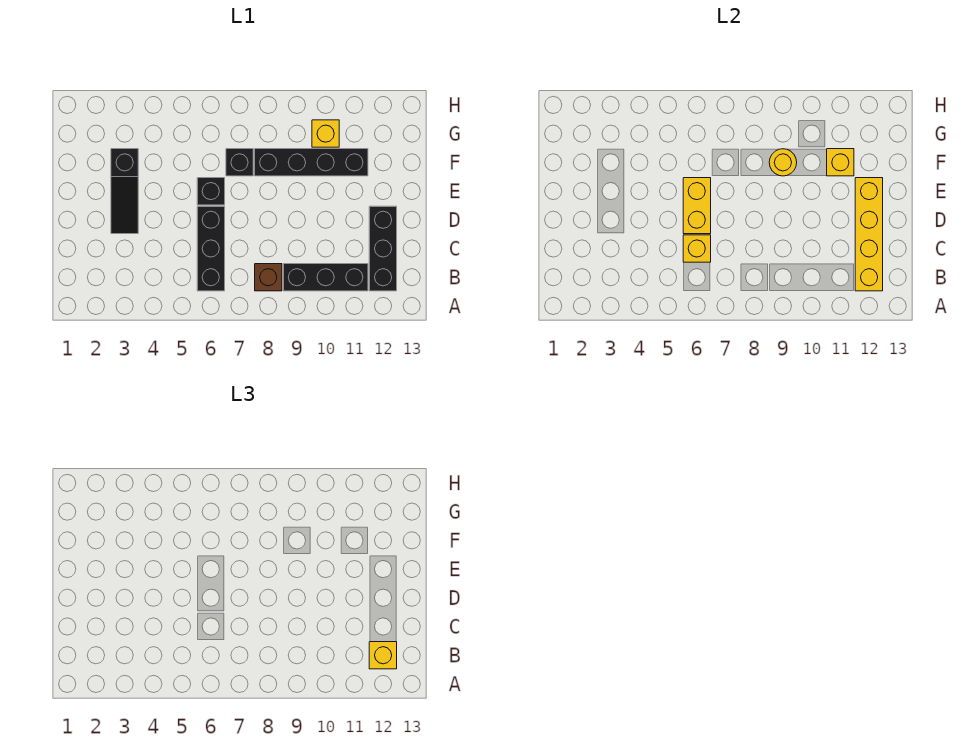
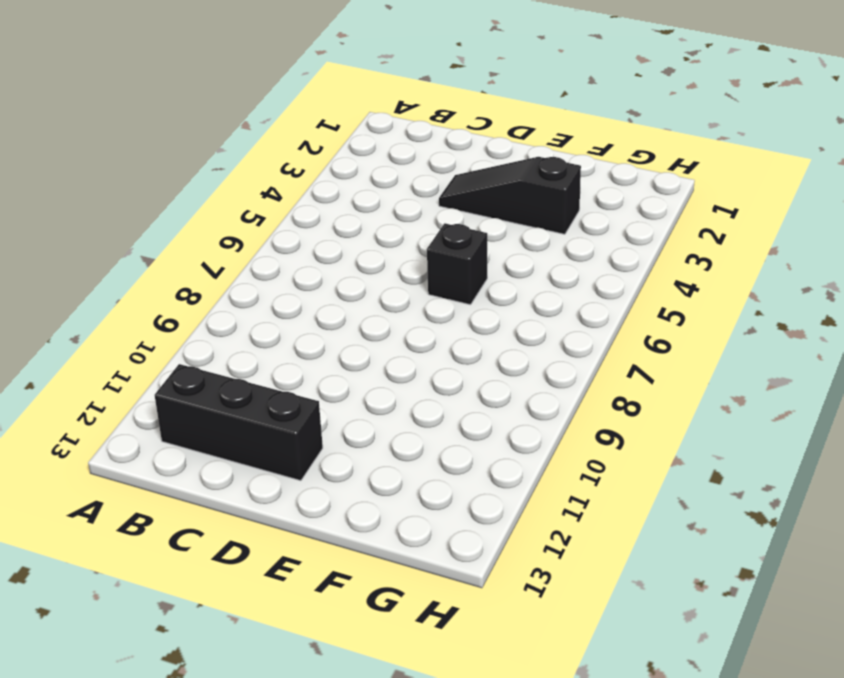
none -> black 1x3 brick [197,206,225,291]
none -> brown 1x1 brick [255,264,282,291]
none -> black 1x3 brick [283,264,368,291]

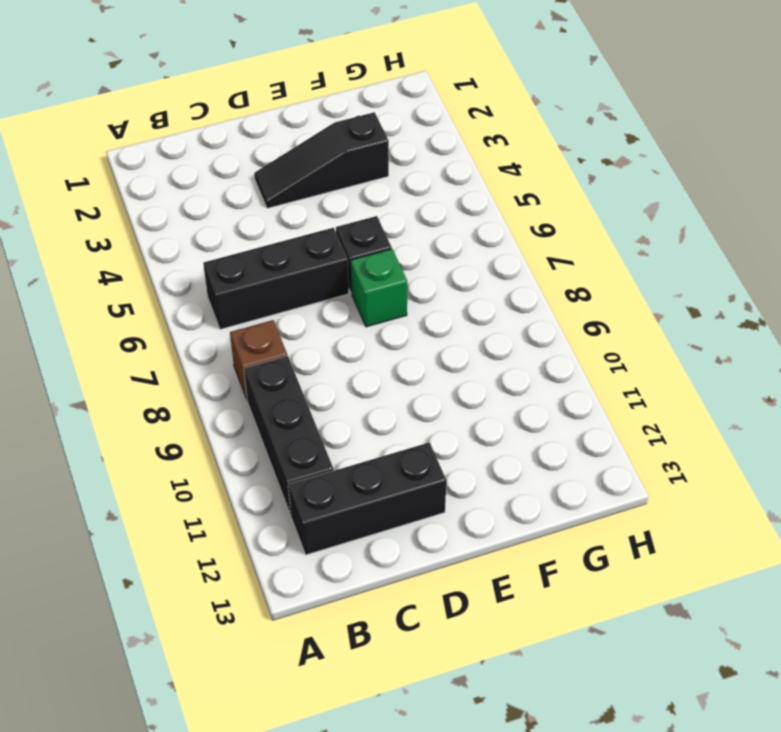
green 1x1 brick [351,249,407,327] -> none
none -> black 1x1 brick [226,149,253,176]
none -> black 1x4 brick [255,149,368,176]
none -> yellow 1x1 brick [312,120,339,147]

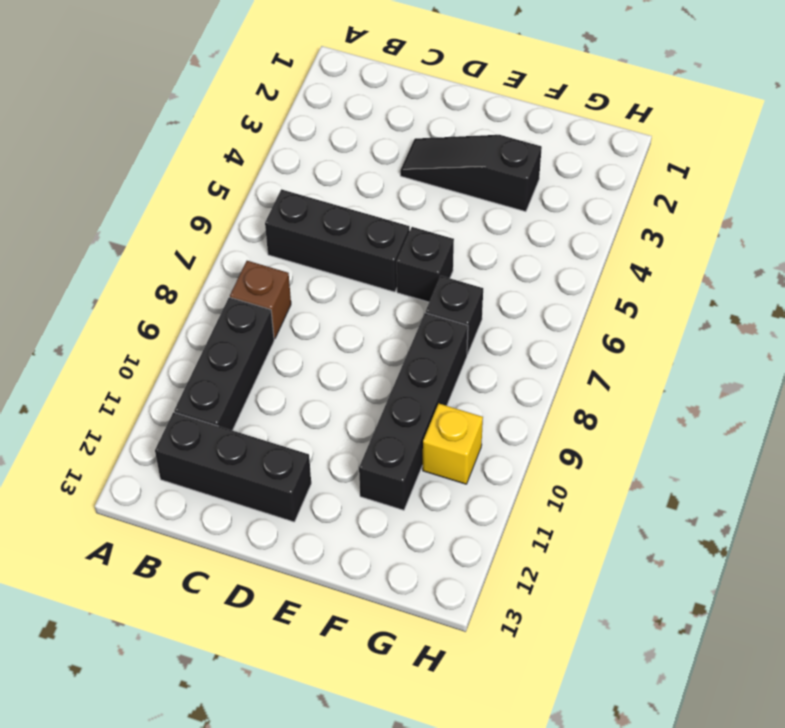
none -> yellow 1x4 brick [855,178,883,291]
none -> yellow 1x1 brick [683,235,711,262]
none -> yellow 1x2 brick [683,178,711,234]

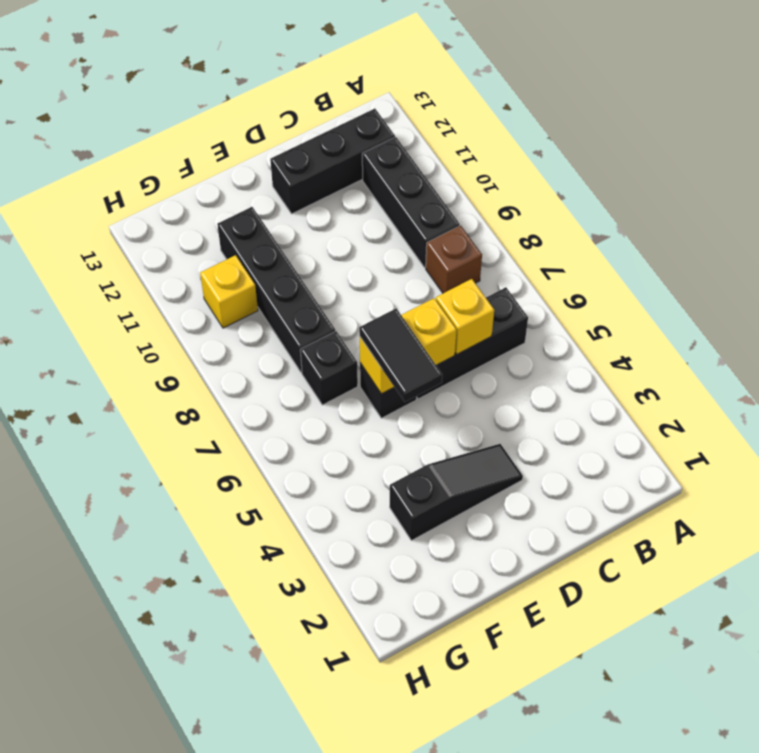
black 1x2 tile [359,309,442,402] -> none
none -> yellow 1x4 brick [855,178,883,291]
none -> yellow 1x1 round brick [769,149,797,176]
none -> yellow 1x1 brick [827,149,854,176]

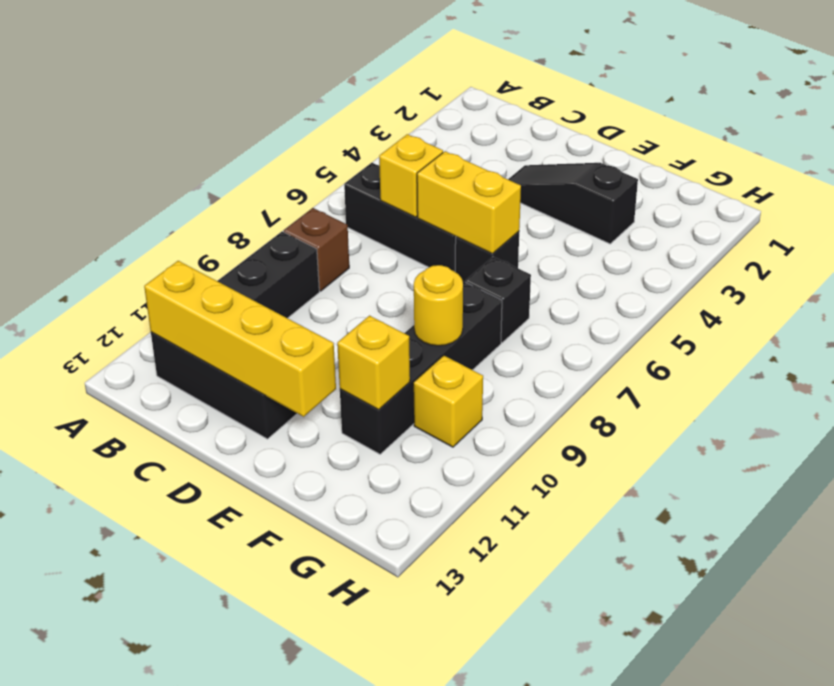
none -> yellow 1x1 brick [369,642,397,669]

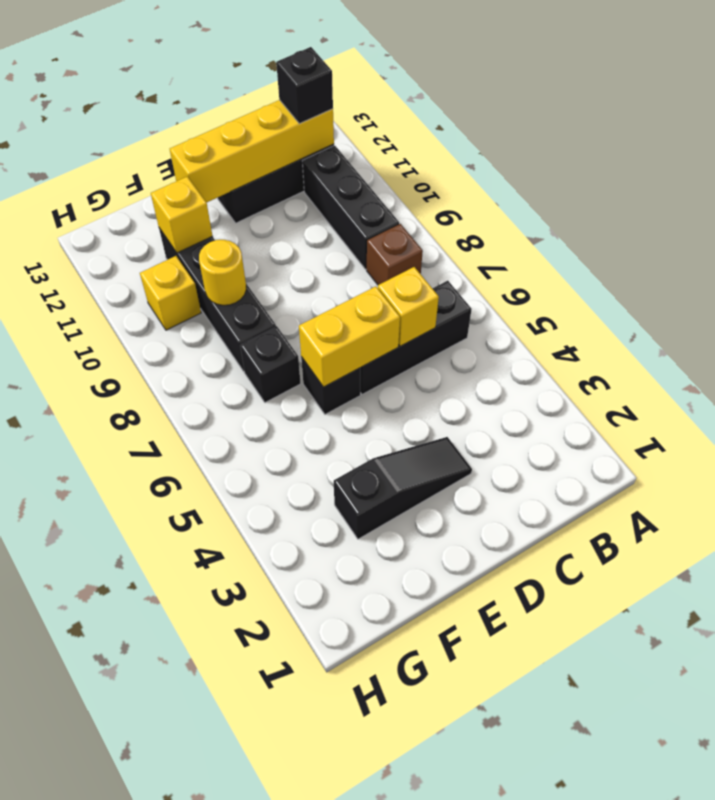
black 1x1 brick [276,47,333,124] -> yellow 1x1 brick [369,642,397,669]

